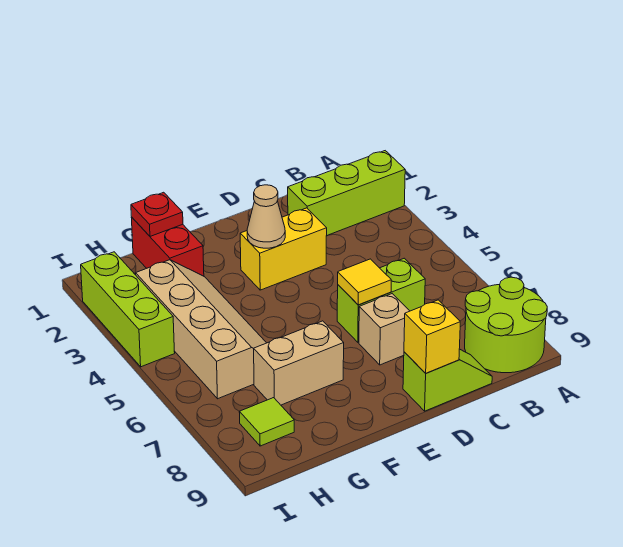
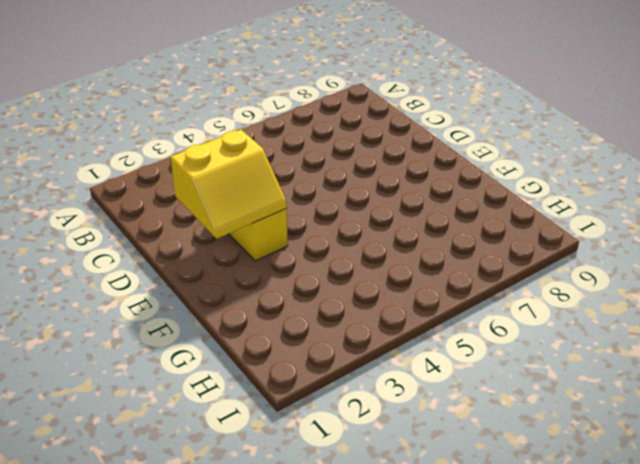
yellow 2x2 slope [171,130,287,239] -> tan 1x1 cone [247,185,285,248]
none -> lime 1x3 brick [288,151,405,236]
none -> lime 2x2 round brick [465,277,547,373]
none -> lime 1x2 brick [337,258,425,342]

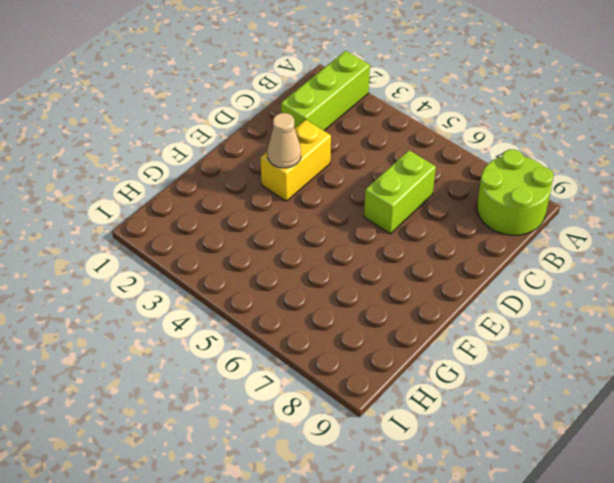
none -> lime 1x2 slope [403,349,492,411]
none -> tan 1x1 brick [359,294,409,365]
none -> tan 1x2 brick [254,321,344,405]

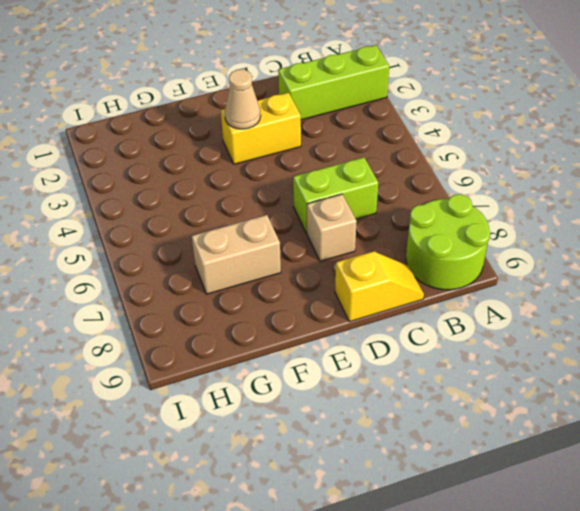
yellow 1x2 slope [335,251,424,322] -> lime 1x2 slope [403,349,492,411]
none -> red 1x2 brick [131,217,204,276]
none -> tan 2x4 slope [136,260,266,399]
none -> lime 1x1 tile [239,398,294,446]

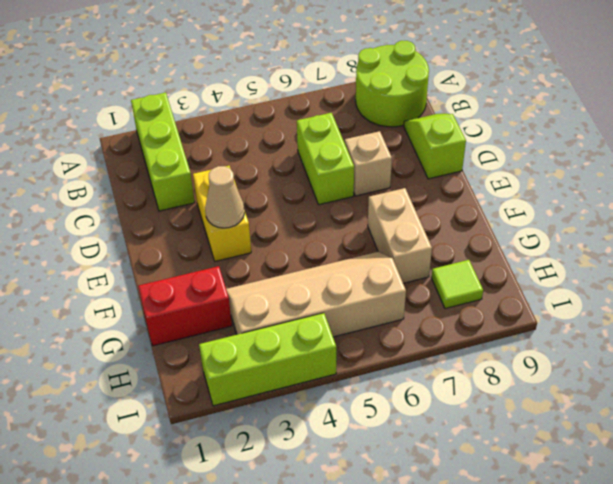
none -> yellow 1x1 tile [338,259,391,305]
none -> yellow 1x1 brick [404,300,460,373]
none -> red 1x1 plate [131,192,183,236]

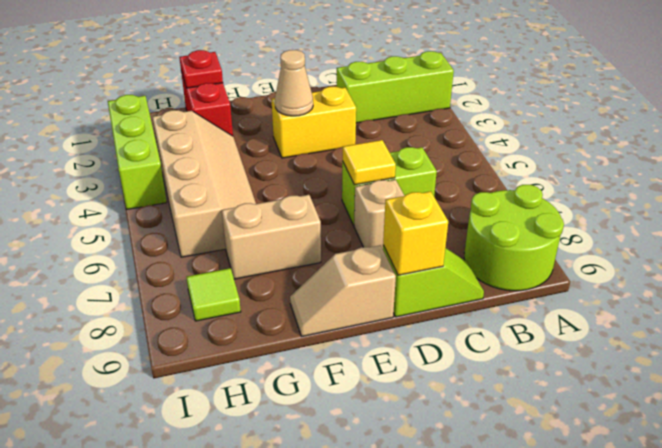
tan 1x2 slope [290,245,396,336] -> none

